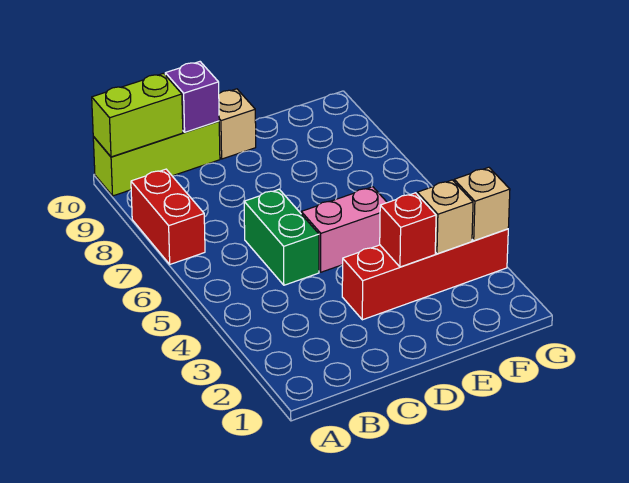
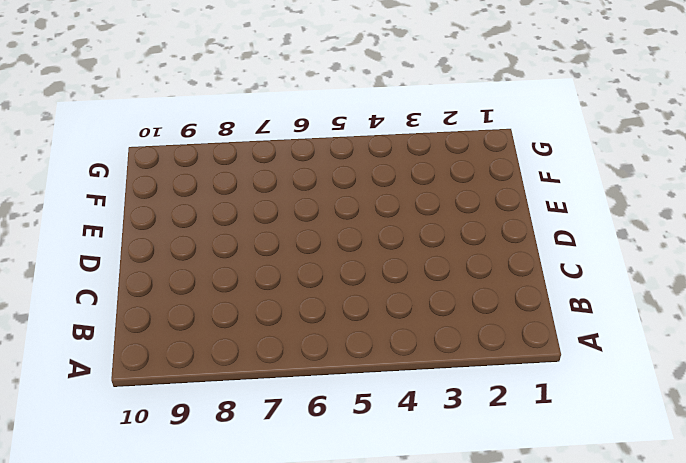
none -> red 1x2 brick [131,169,205,264]
none -> lime 1x3 brick [93,121,220,196]

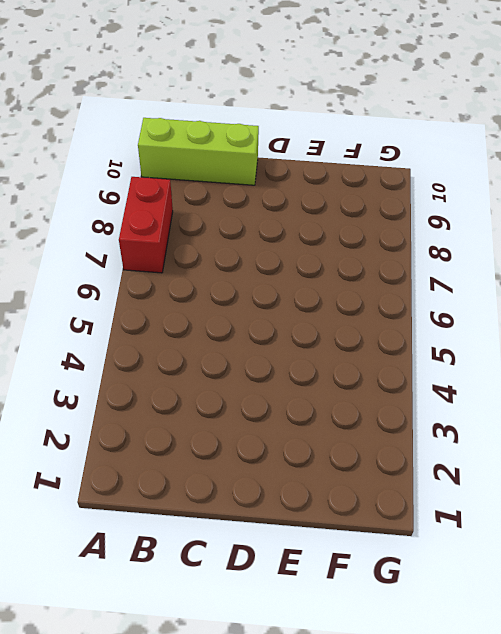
none -> green 1x2 brick [244,189,319,285]
none -> red 1x4 brick [342,229,508,320]

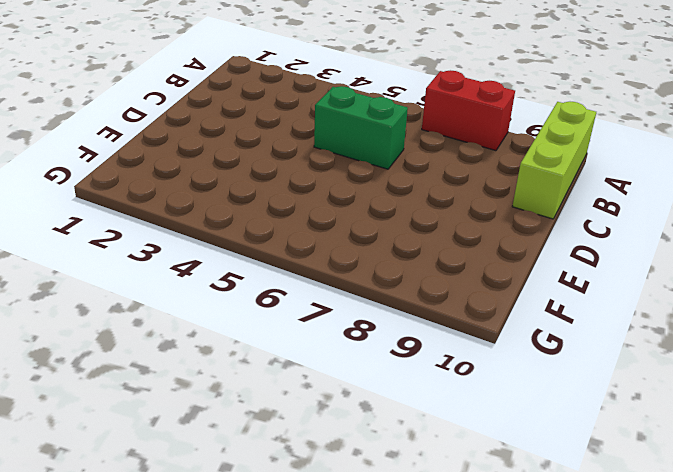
none -> red 1x4 brick [342,229,508,320]
none -> pink 1x2 brick [301,187,387,272]

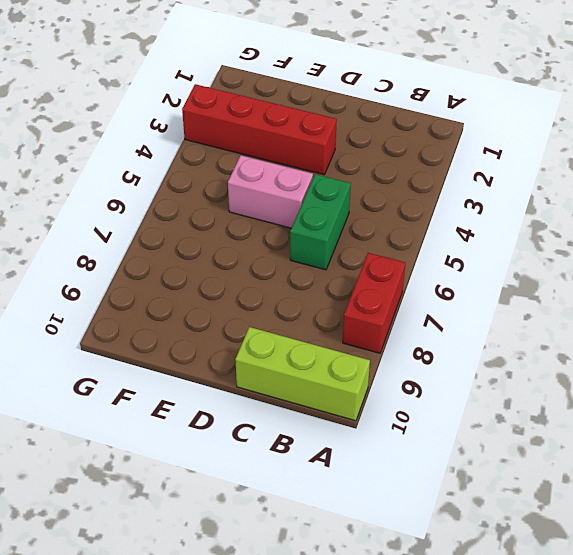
none -> tan 1x1 brick [219,89,256,159]
none -> lime 1x2 brick [92,73,183,157]

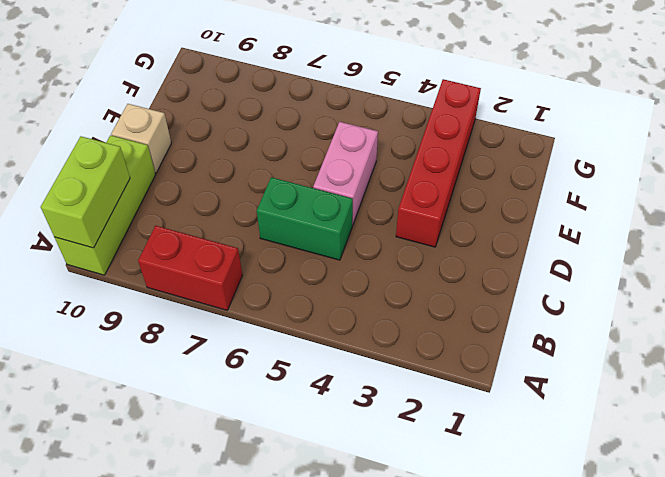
none -> purple 1x1 brick [165,62,219,132]
none -> red 1x1 brick [380,193,436,267]

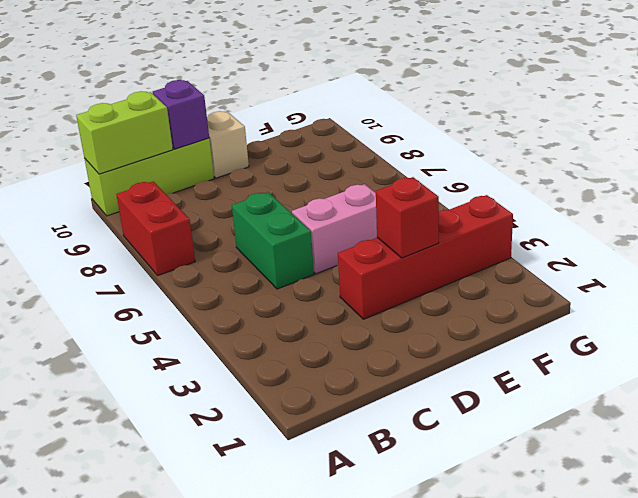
none -> tan 1x1 brick [417,180,473,254]
none -> tan 1x1 brick [454,167,510,241]

